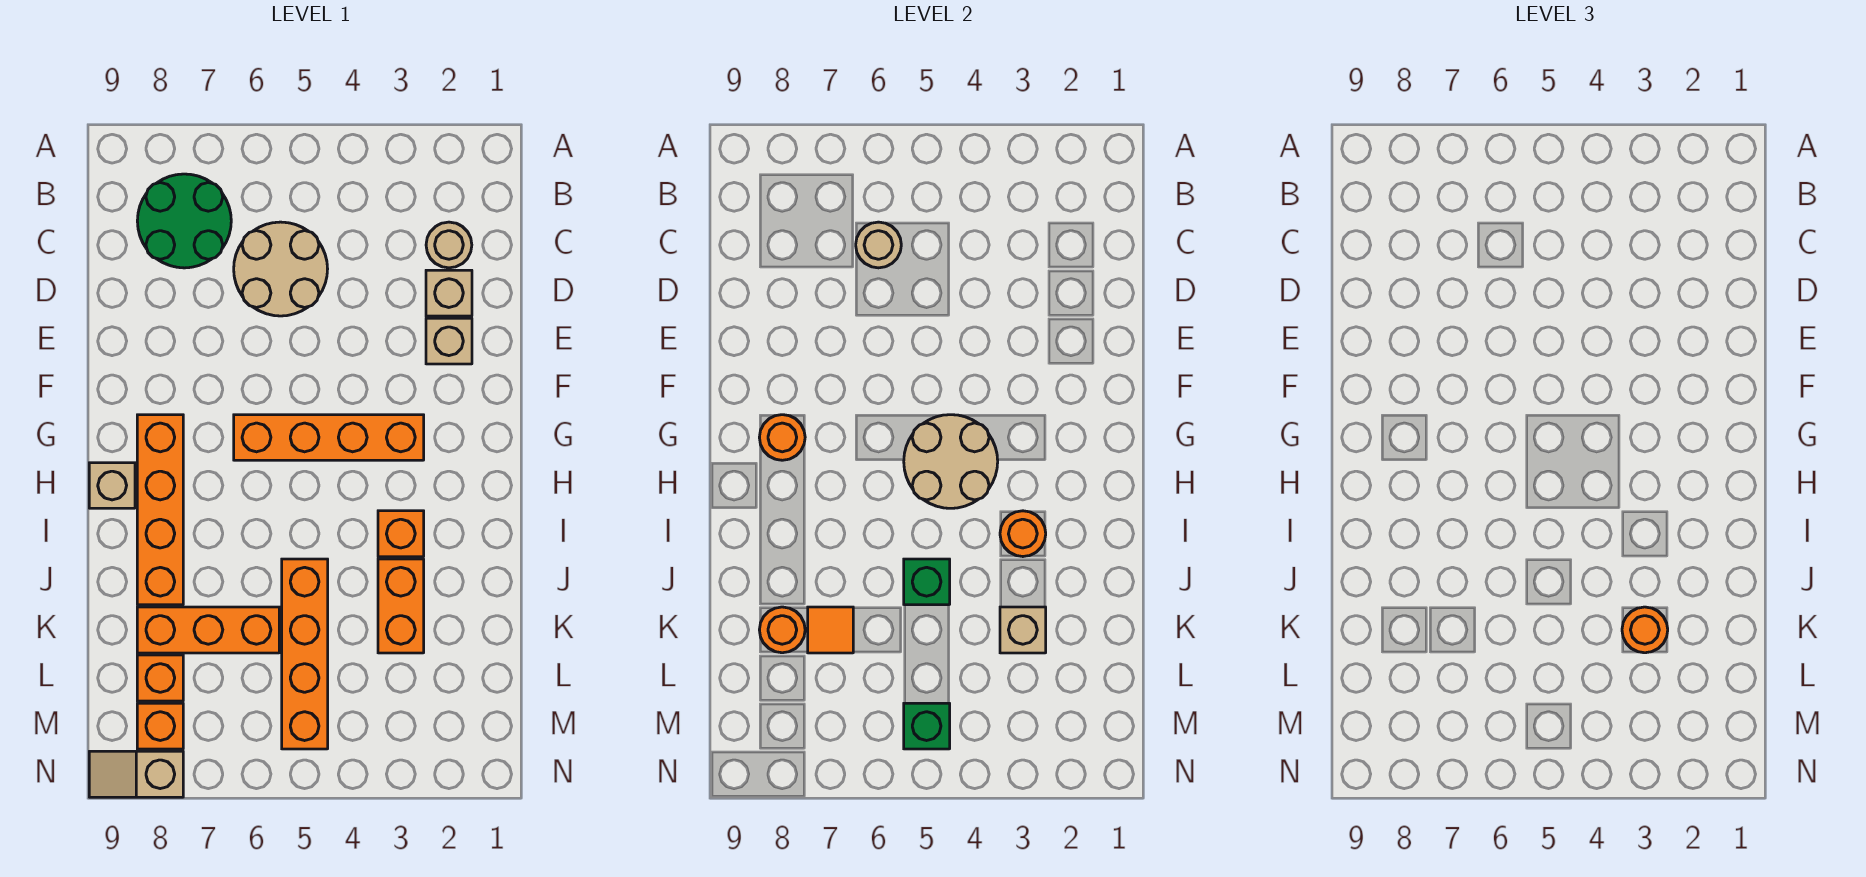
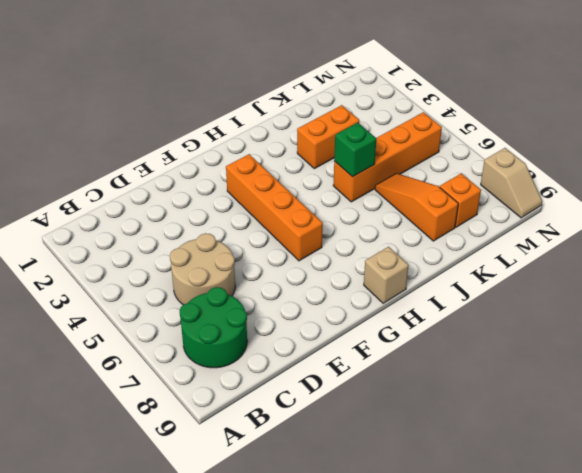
orange 1x3 slope [375,173,458,241] -> orange 1x3 brick [137,607,279,653]
none -> tan 1x1 round brick [426,222,472,268]
none -> tan 1x1 brick [426,270,472,316]
none -> tan 1x1 brick [426,318,472,364]

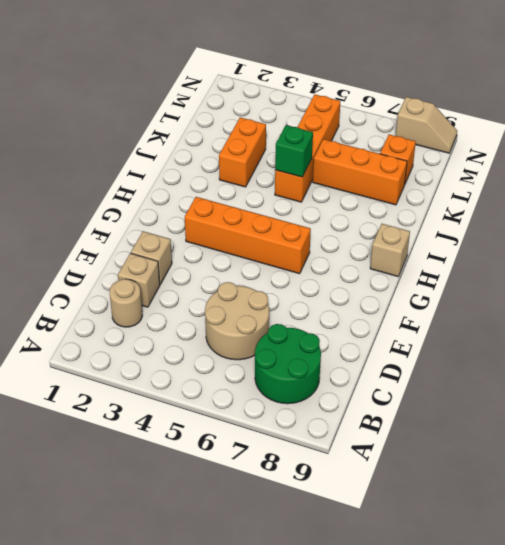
none -> orange 1x4 brick [137,415,183,605]
none -> orange 1x1 brick [378,511,424,557]
none -> orange 1x1 brick [137,703,183,749]

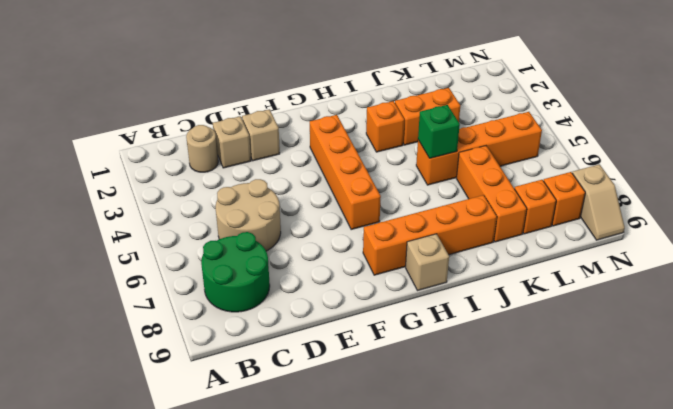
none -> tan 1x1 round brick [856,222,901,268]
none -> tan 2x2 round brick [904,415,998,508]
none -> orange 1x1 round brick [759,415,805,460]

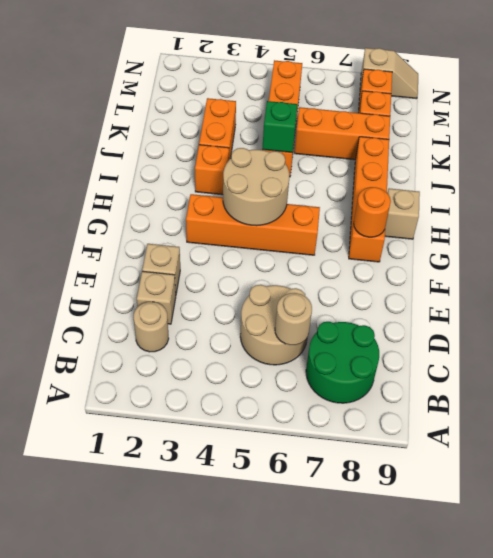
none -> orange 1x1 round brick [1000,511,1046,557]
none -> tan 1x1 brick [1000,607,1046,653]
none -> orange 1x1 tile [808,607,853,653]

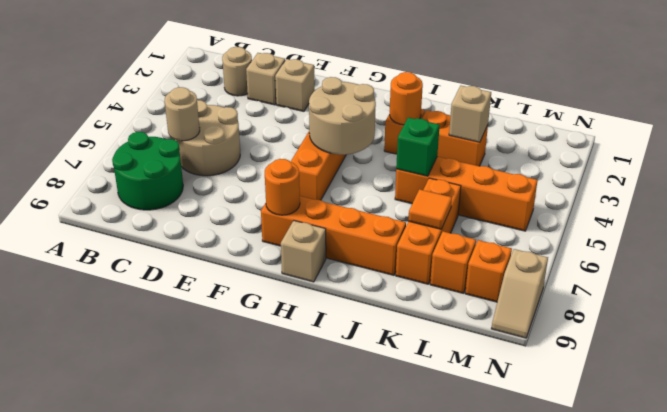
none -> orange 1x1 round brick [759,607,805,653]
none -> green 1x1 brick [904,703,950,749]
none -> orange 1x1 round brick [1622,607,1668,653]

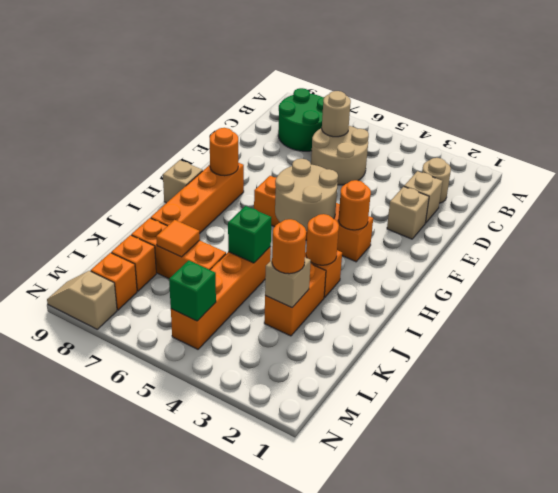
orange 1x1 round brick [338,180,371,230] -> orange 1x1 round brick moved to [759,607,805,653]

